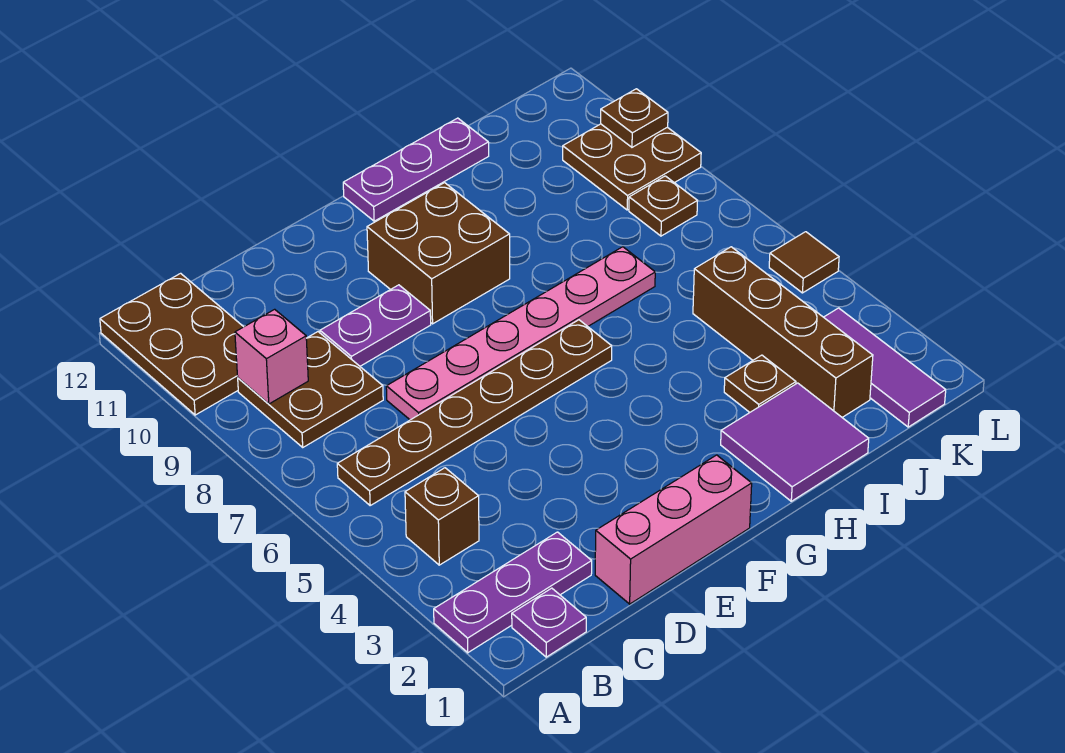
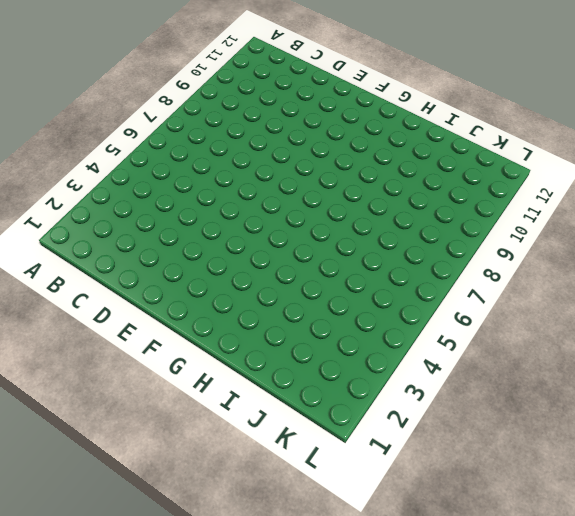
none -> purple 1x3 plate [434,532,592,653]
none -> brown 2x3 plate [100,273,243,415]
none -> purple 1x1 plate [512,588,586,657]

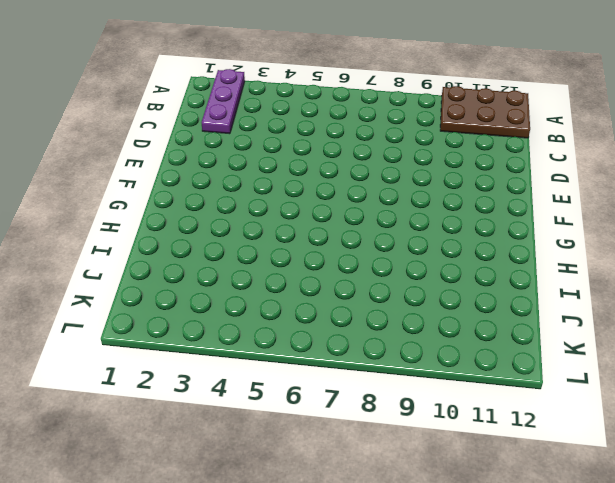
none -> purple 1x1 plate [512,588,586,657]
none -> brown 1x1 brick [405,468,479,565]
none -> brown 1x6 plate [337,320,612,505]

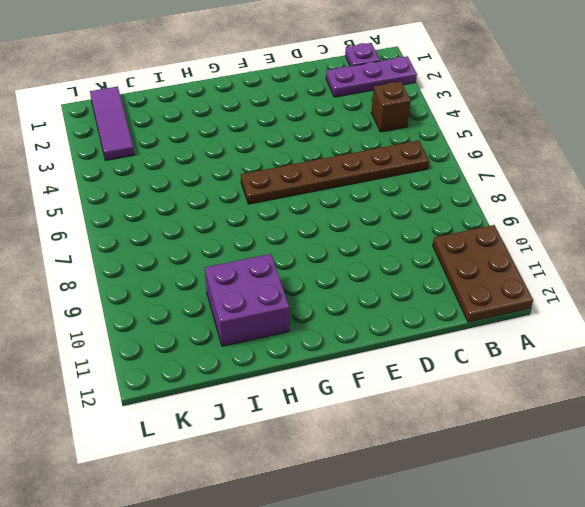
purple 2x2 brick [205,254,289,346] -> none
none -> brown 2x2 plate [238,332,383,447]
none -> pink 1x3 brick [595,455,752,604]
none -> pink 1x6 plate [386,247,655,420]

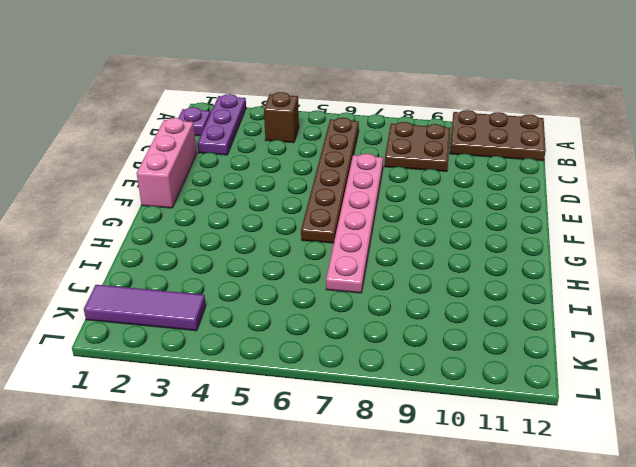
none -> purple 1x2 plate [320,285,431,366]
none -> brown 2x2 brick [367,183,510,324]
none -> purple 1x3 plate [343,118,489,221]

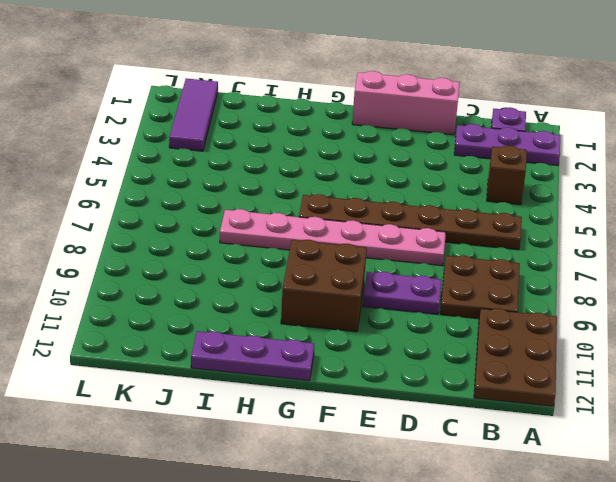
none -> purple 2x2 tile [721,383,869,501]
none -> brown 1x1 plate [724,355,796,412]
none -> brown 1x4 brick [693,247,873,417]

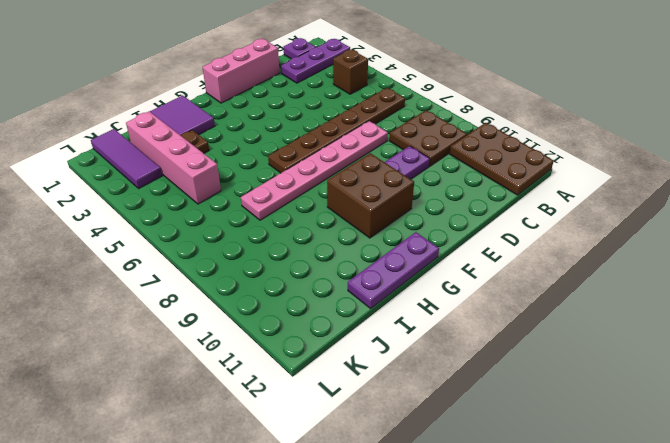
pink 1x4 brick [126,111,221,204] -> brown 1x4 brick [693,247,873,417]
none -> brown 1x1 plate [629,176,697,236]
none -> brown 2x2 plate [563,124,701,210]
none -> brown 1x1 tile [769,232,839,293]

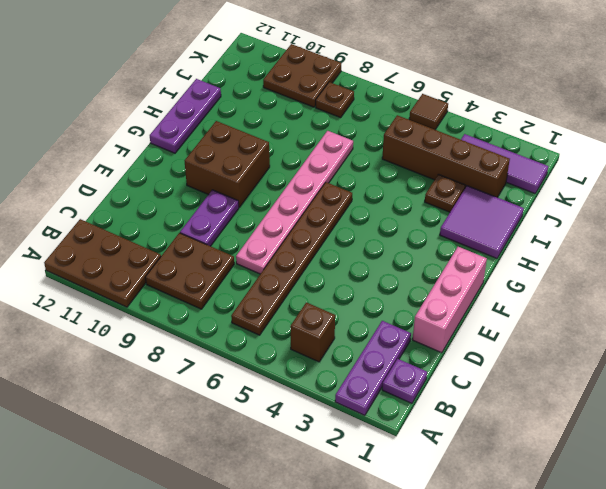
none -> pink 1x1 brick [235,309,308,404]
none -> brown 1x1 plate [601,89,668,147]

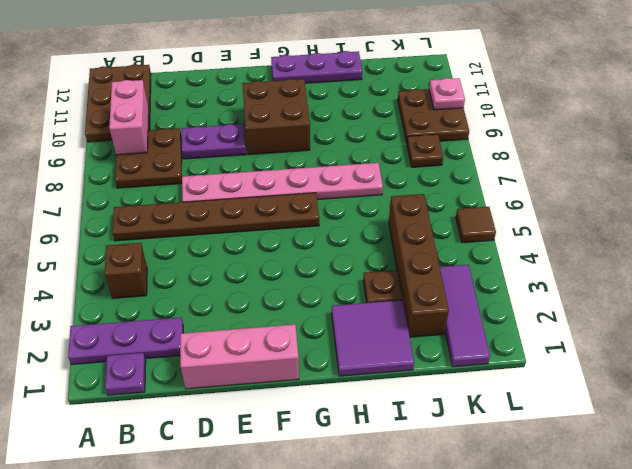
pink 1x2 brick [109,80,148,155] -> pink 1x1 brick [235,309,308,404]
pink 1x1 plate [429,78,465,110] -> brown 1x1 plate [601,89,668,147]

